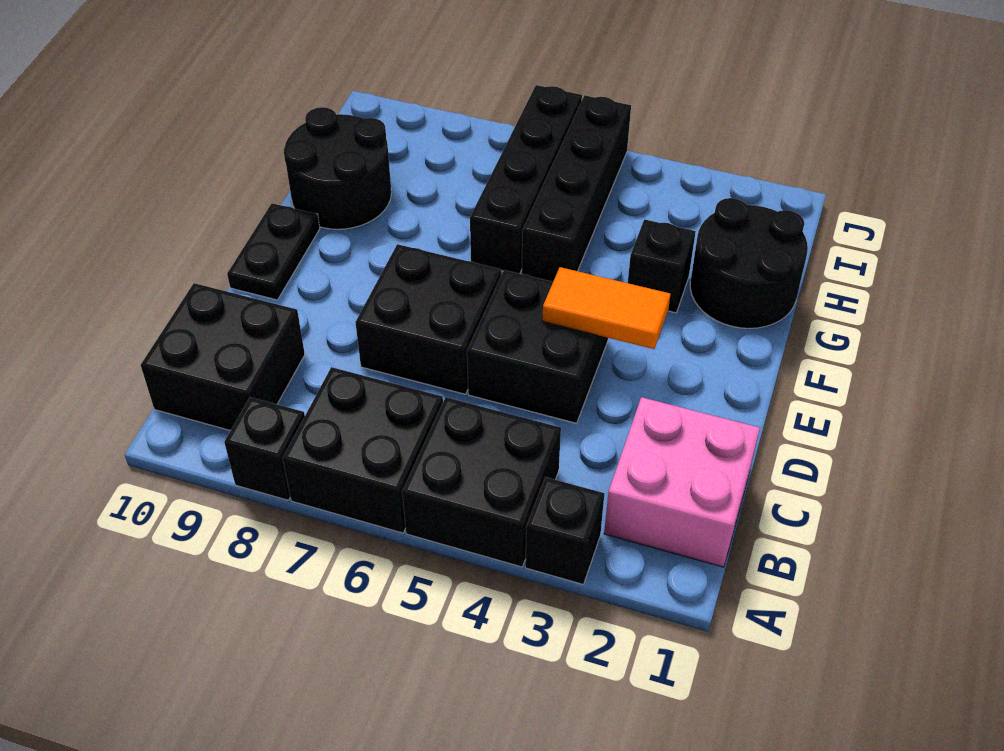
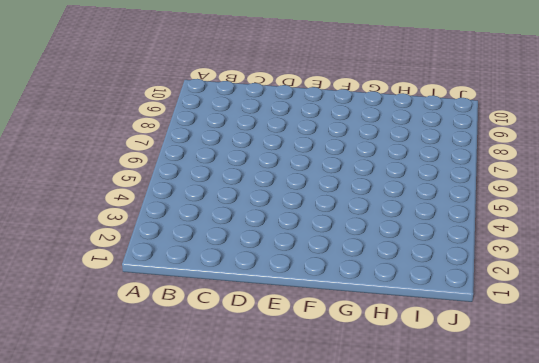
none -> black 1x1 brick [525,477,605,584]
none -> black 2x2 brick [402,397,561,567]
none -> black 2x2 brick [282,367,443,533]

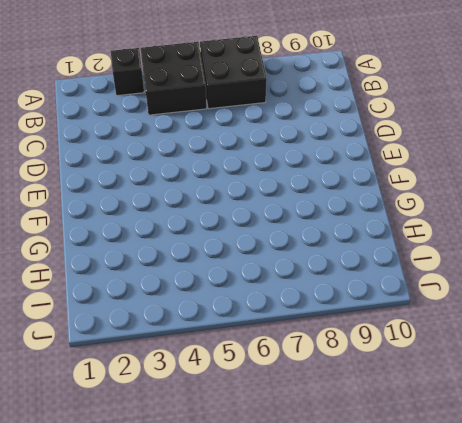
none -> black 1x1 brick [224,397,305,500]
none -> pink 2x2 brick [604,397,760,567]
none -> black 2x2 brick [141,283,305,431]

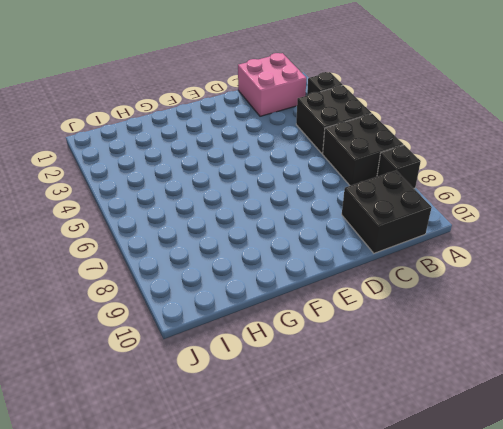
none -> black 2x2 brick [467,270,608,423]
none -> black 2x2 brick [355,244,501,394]
none -> black 1x2 plate [227,203,320,300]

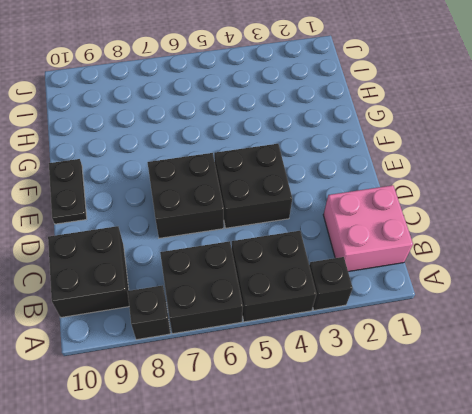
none -> black 2x2 round brick [690,198,808,328]
none -> black 1x1 brick [628,219,696,313]
none -> black 1x4 brick [522,95,631,282]

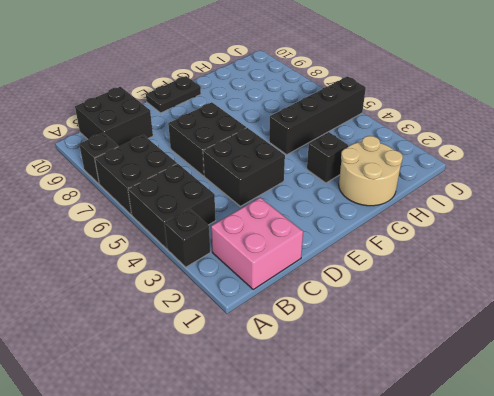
tan 2x2 round brick [339,136,403,206] -> black 2x2 round brick [690,198,808,328]
none -> black 1x4 brick [470,85,582,274]
none -> black 2x2 round brick [284,107,391,229]
none -> orange 1x2 tile [542,267,670,349]

